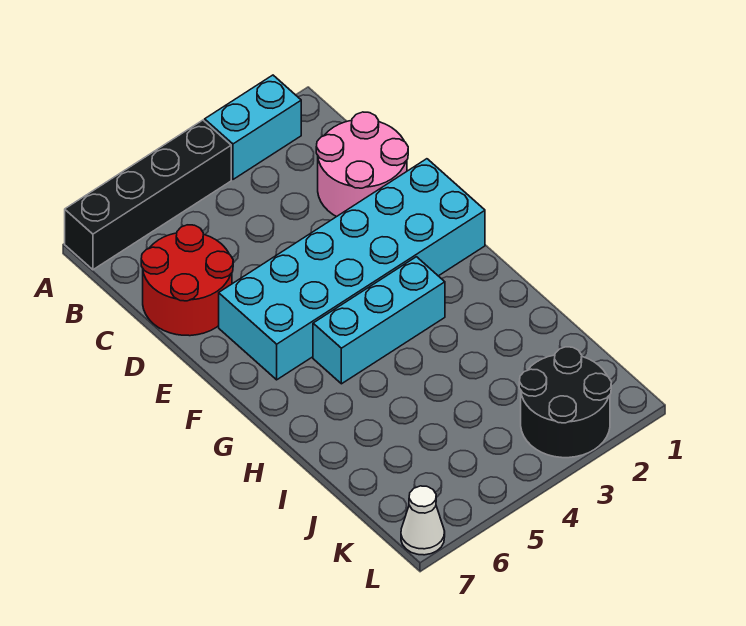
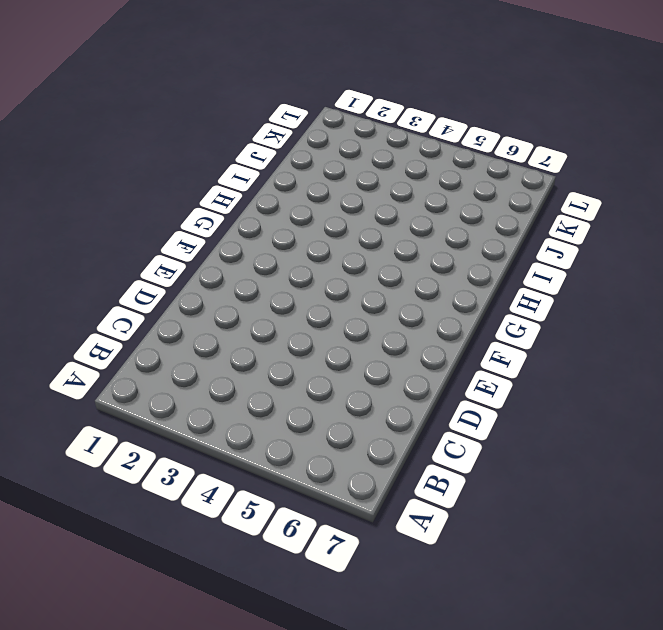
none -> cyan 1x2 brick [205,75,301,179]
none -> black 1x4 brick [65,120,231,270]

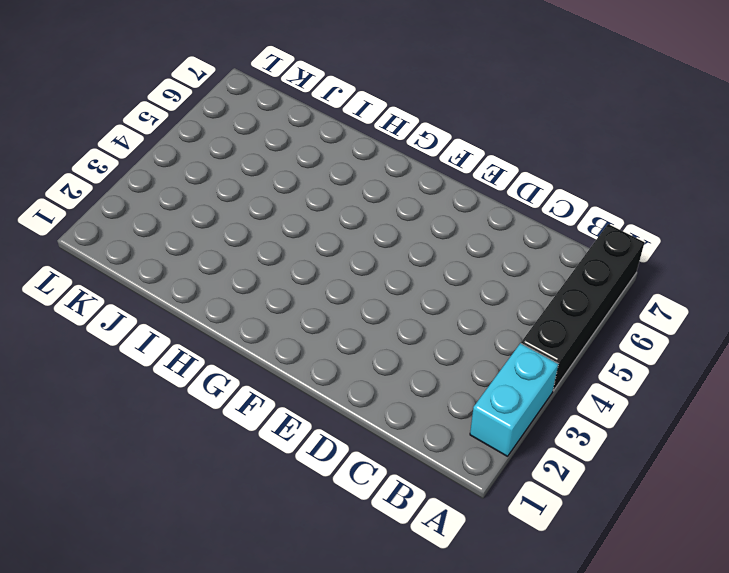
none -> pink 2x2 round brick [316,112,408,217]
none -> red 2x2 round brick [141,225,233,336]

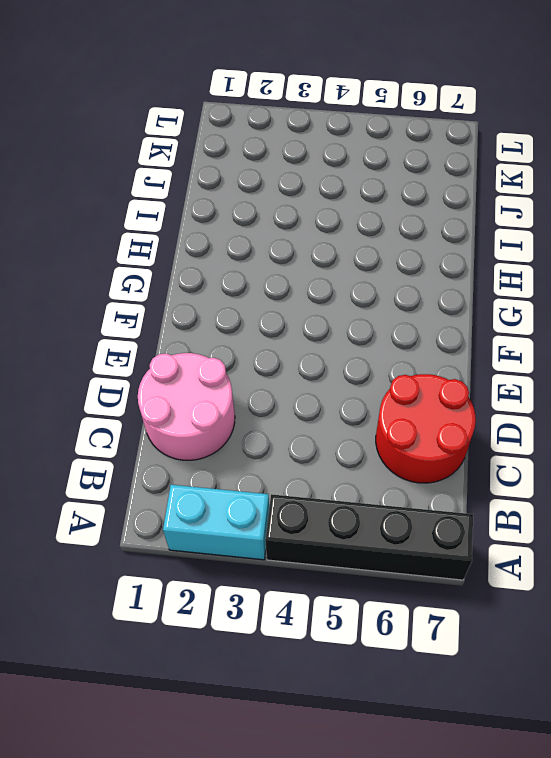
none -> cyan 2x6 brick [219,159,485,380]
none -> cyan 1x3 brick [313,257,445,384]

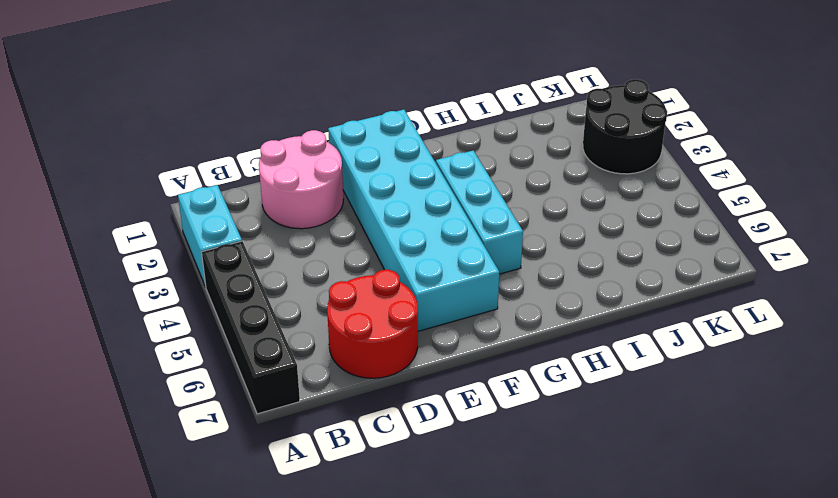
none -> white 1x1 cone [401,486,445,555]

